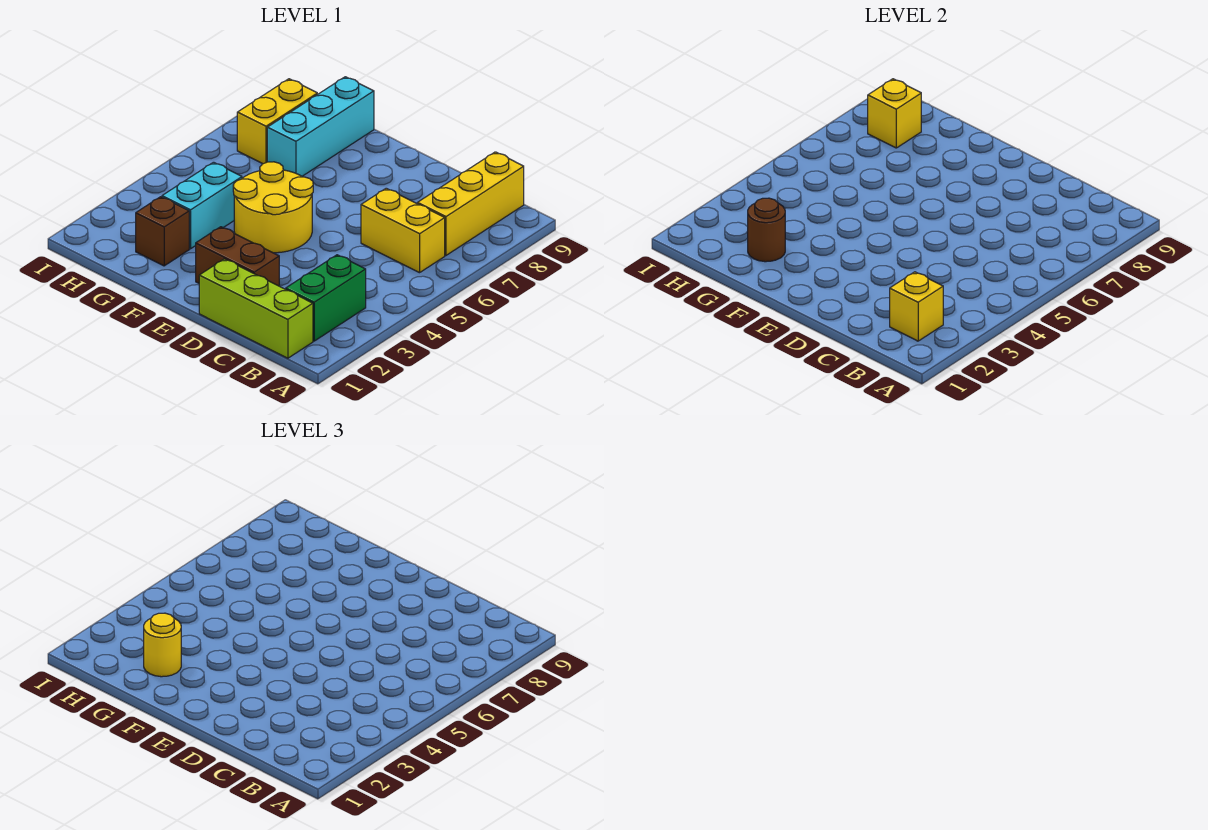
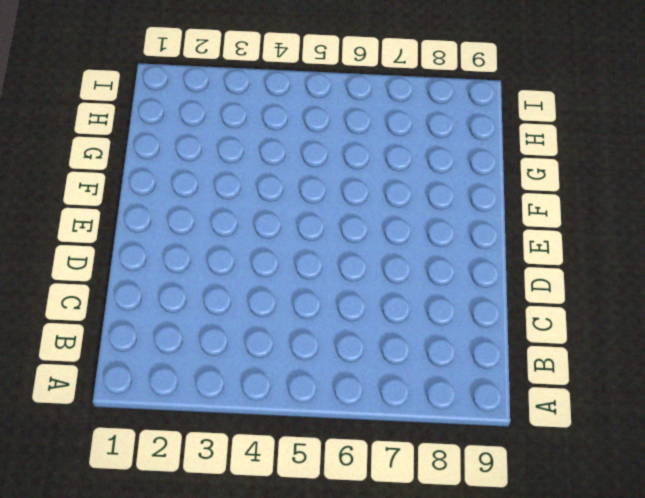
none -> lime 1x3 brick [199,259,313,358]
none -> green 1x2 brick [286,255,366,341]
none -> yellow 1x2 brick [361,188,445,273]

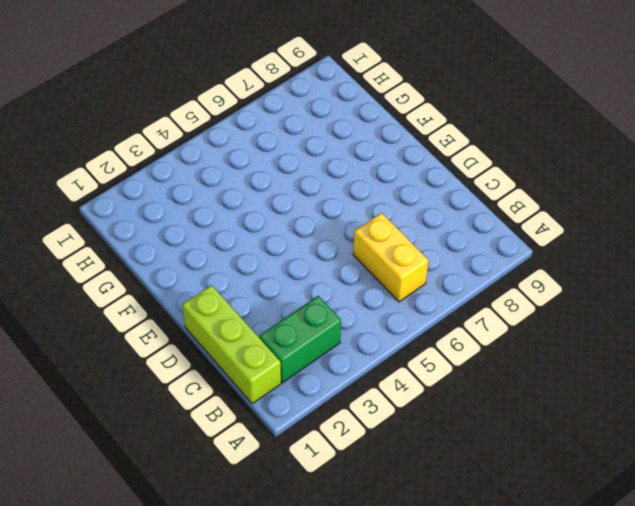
none -> yellow 1x3 brick [417,152,524,255]
none -> brown 1x2 brick [196,227,279,286]
none -> yellow 2x2 round brick [233,162,313,253]

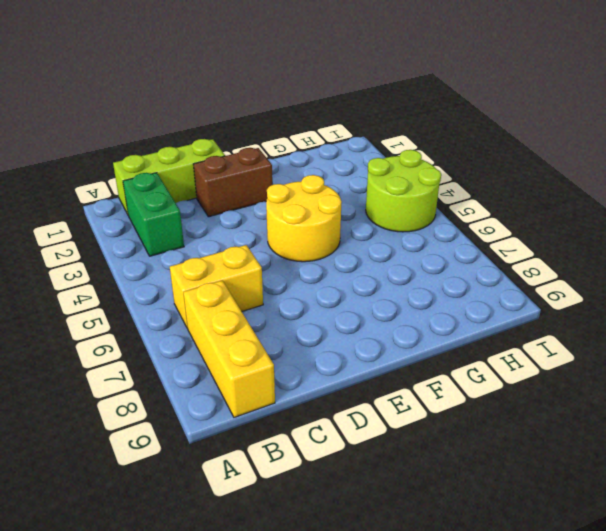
lime 2x2 round brick [366,150,441,232] -> none
none -> brown 1x1 brick [136,197,189,266]
none -> cyan 1x2 brick [162,162,242,249]
none -> cyan 1x3 brick [267,77,374,176]

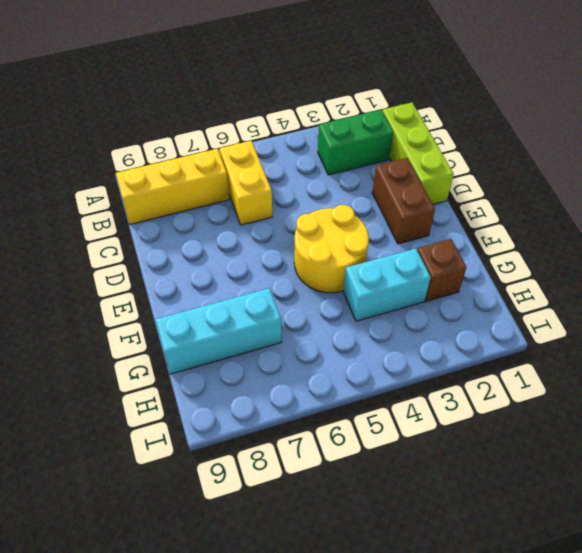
none -> yellow 1x2 brick [237,79,317,164]
none -> yellow 1x1 brick [890,272,943,341]
none -> brown 1x1 round brick [748,198,785,262]

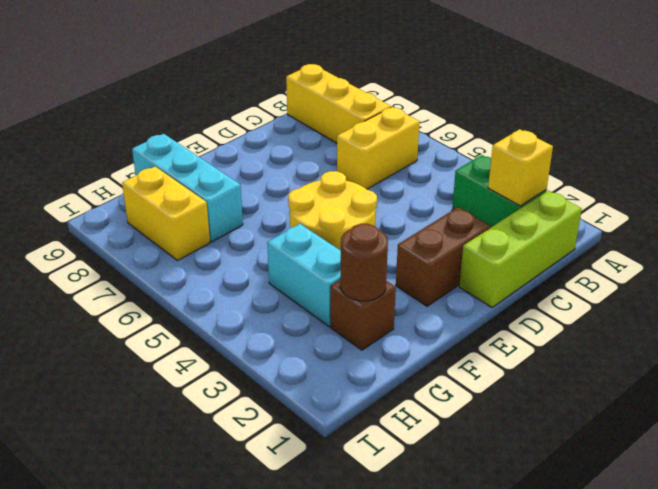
none -> yellow 1x1 brick [868,79,921,148]
none -> yellow 1x1 round brick [144,613,181,677]

